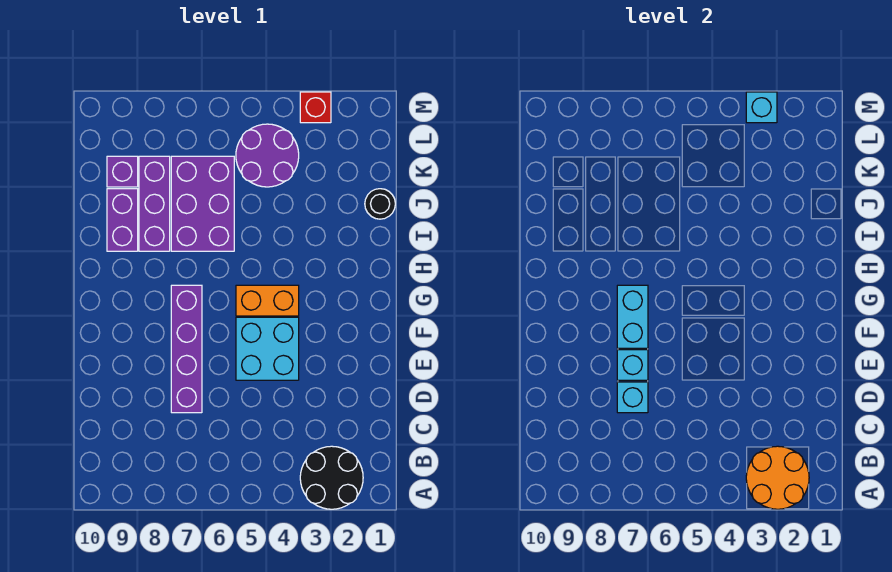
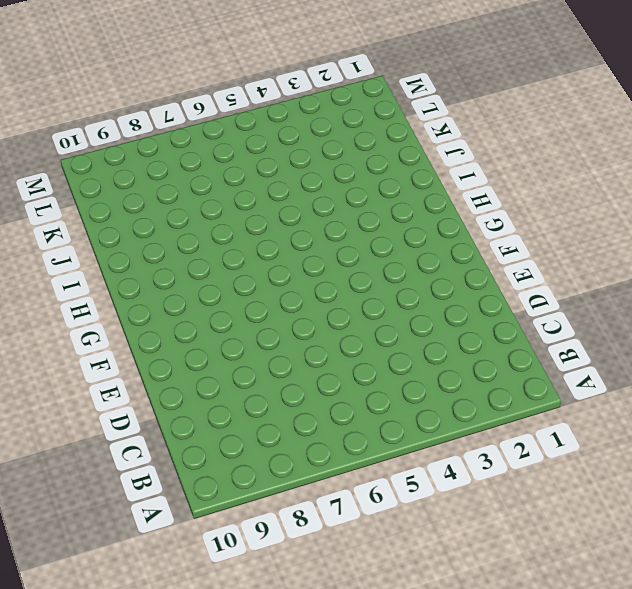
none -> black 2x2 round brick [300,446,363,509]
none -> purple 1x4 brick [171,285,202,413]
none -> cyan 2x2 brick [236,317,299,380]

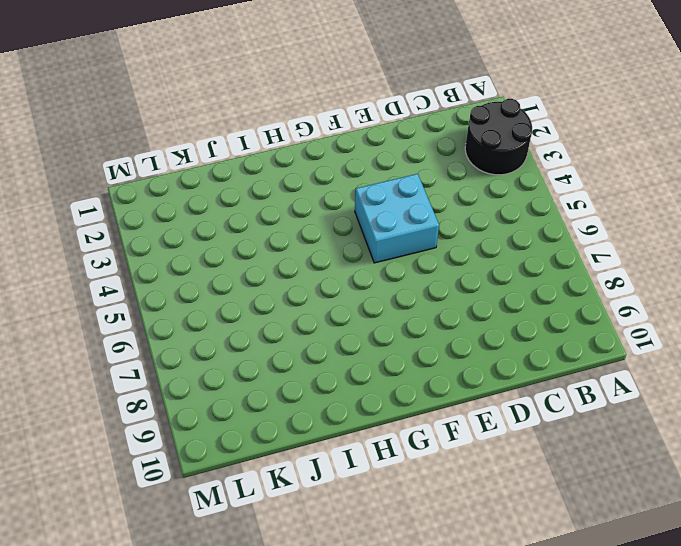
none -> purple 1x4 brick [171,285,202,413]
none -> orange 1x2 brick [236,285,299,316]
none -> purple 2x3 brick [171,156,234,251]

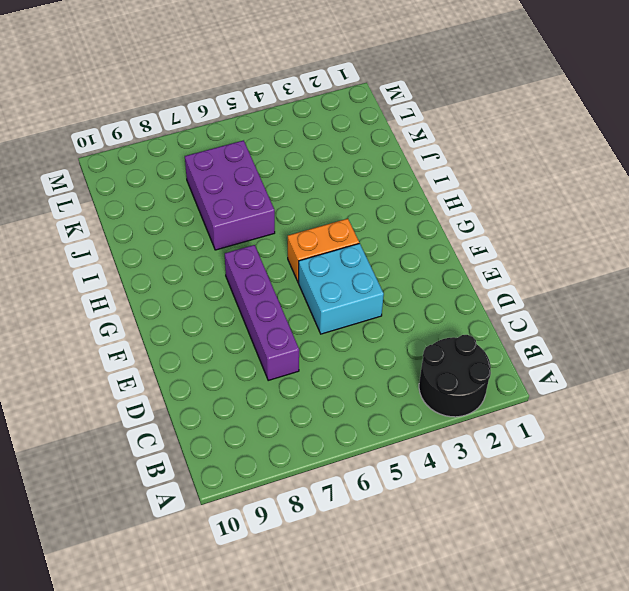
none -> purple 1x3 brick [139,156,170,251]
none -> purple 1x2 brick [107,189,138,251]
none -> black 1x1 round brick [365,189,395,219]

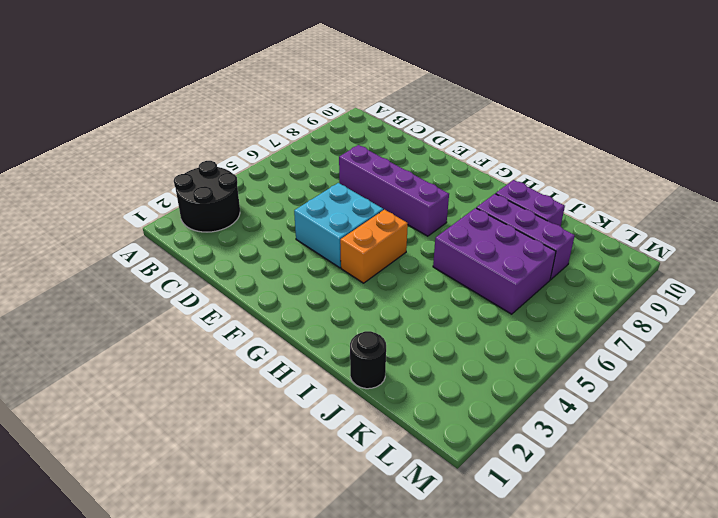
none -> purple 2x2 round brick [236,124,299,187]
none -> purple 1x1 brick [107,156,138,187]
none -> red 1x1 brick [300,92,331,123]

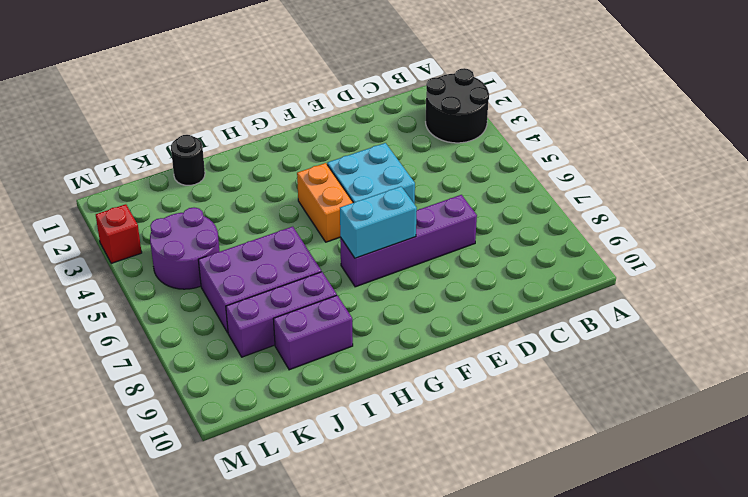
none -> purple 1x1 brick [107,156,138,187]
none -> orange 2x2 round brick [746,446,809,509]
none -> cyan 1x1 brick [617,382,648,413]

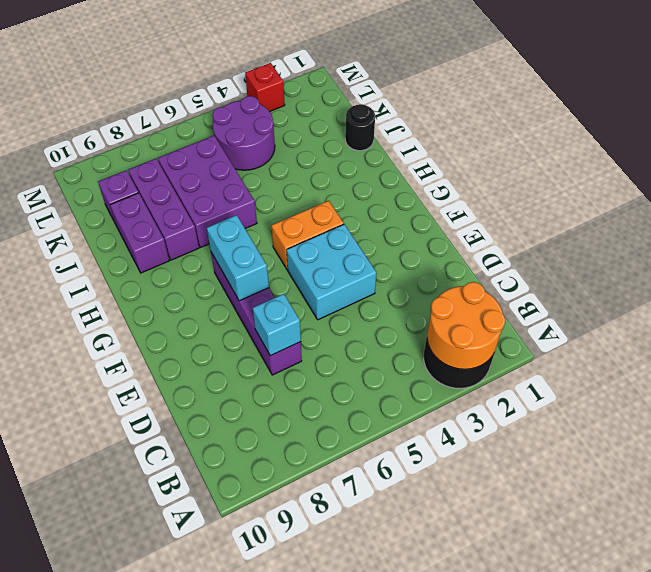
none -> cyan 1x1 brick [617,350,648,380]
none -> cyan 1x1 brick [746,92,777,123]

